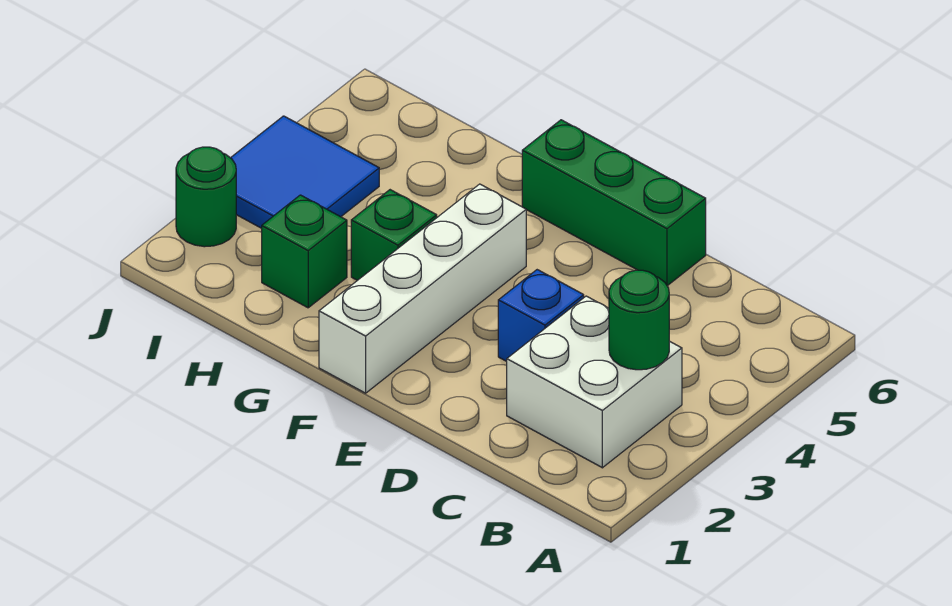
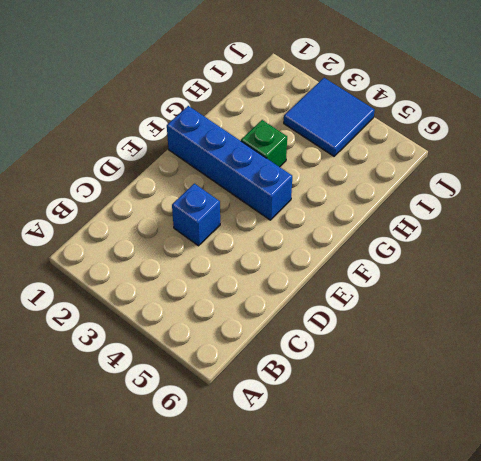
blue 1x4 brick [167,106,292,220] -> white 1x4 brick [319,184,526,393]
none -> white 2x2 brick [507,296,682,468]
none -> green 1x3 brick [522,120,706,286]

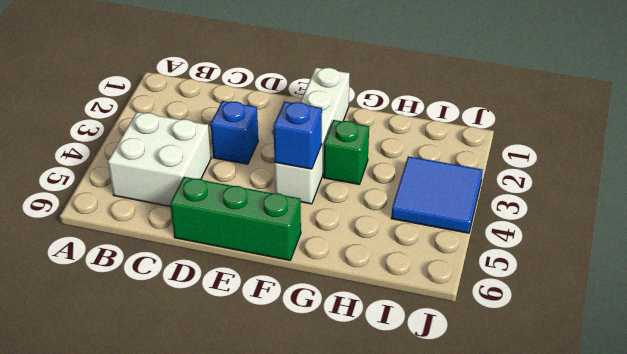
white 2x2 brick [108,112,211,207] -> white 2x2 brick moved to [507,296,682,468]
blue 1x1 brick [273,101,322,169] -> none
none -> green 1x1 brick [262,195,347,308]
none -> green 1x1 round brick [176,147,236,247]

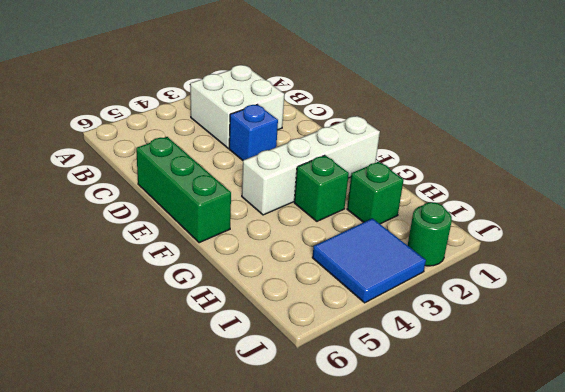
none -> green 1x1 round brick [609,270,669,370]

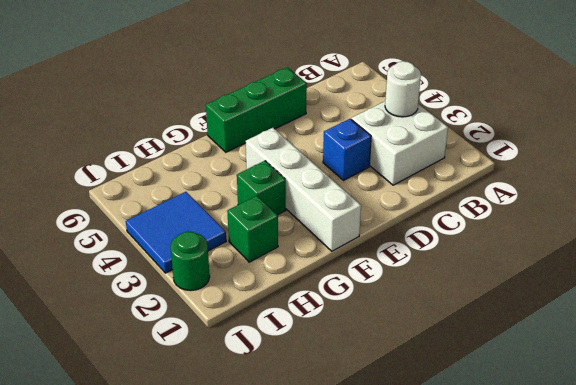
white 1x1 round brick [385,61,421,117] -> green 1x1 round brick [609,270,669,370]

